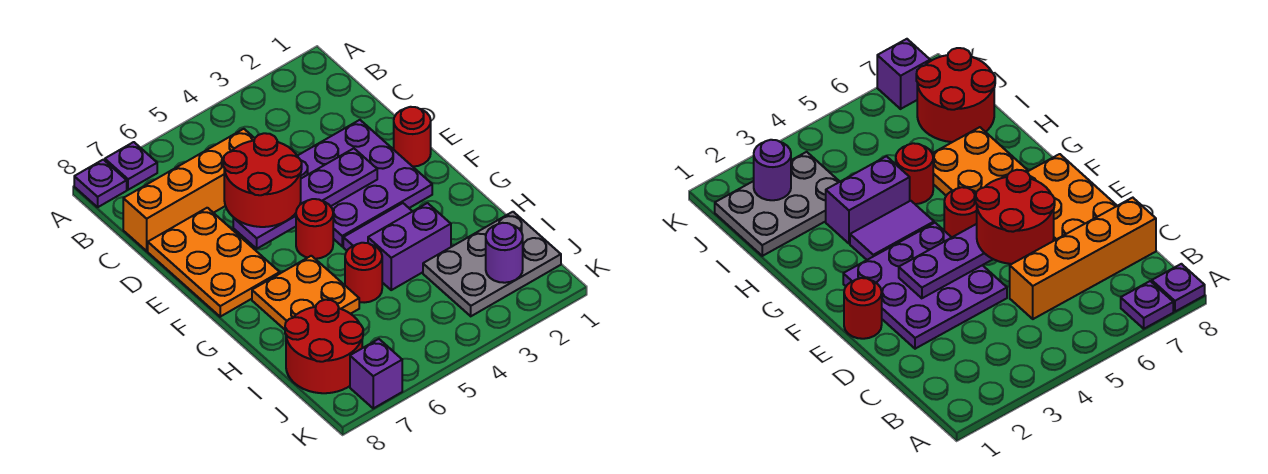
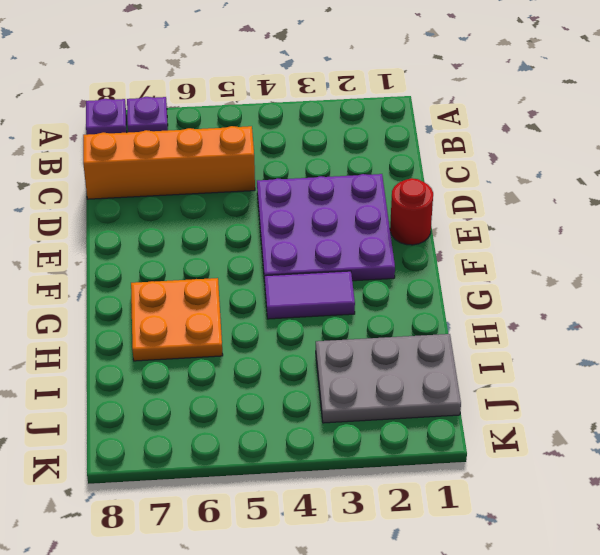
none -> orange 2x3 plate [148,208,280,317]
none -> red 1x1 round brick [296,199,333,259]
none -> purple 1x2 brick [368,203,451,290]

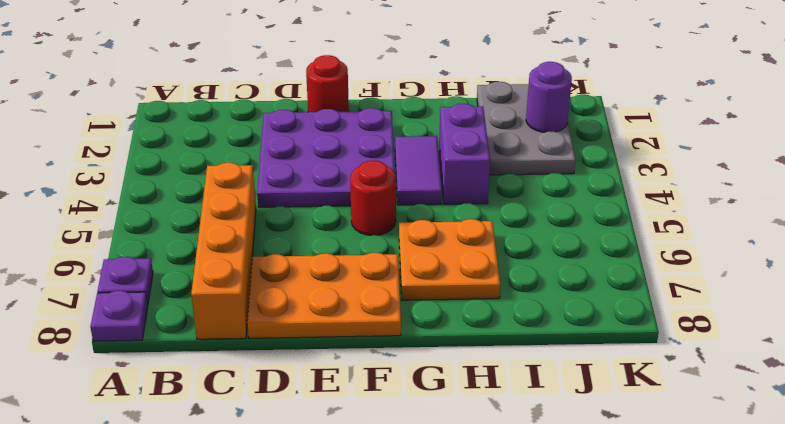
none -> red 1x1 round brick [345,243,382,303]
none -> red 2x2 round brick [285,300,363,393]
none -> purple 1x1 brick [350,339,402,408]

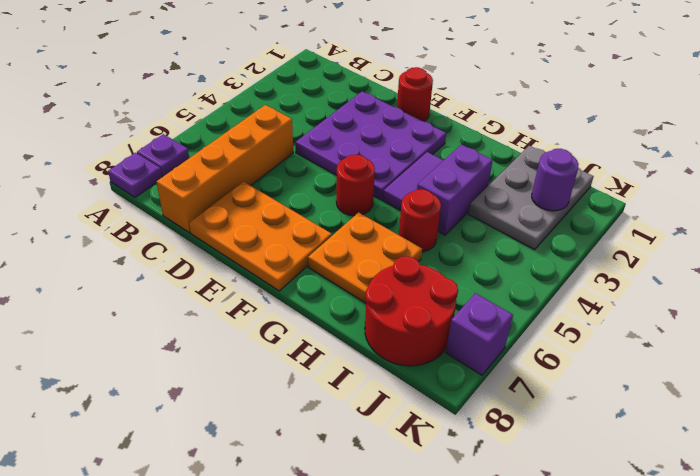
none -> purple 1x4 plate [233,148,377,249]
none -> red 2x2 round brick [223,133,302,227]

